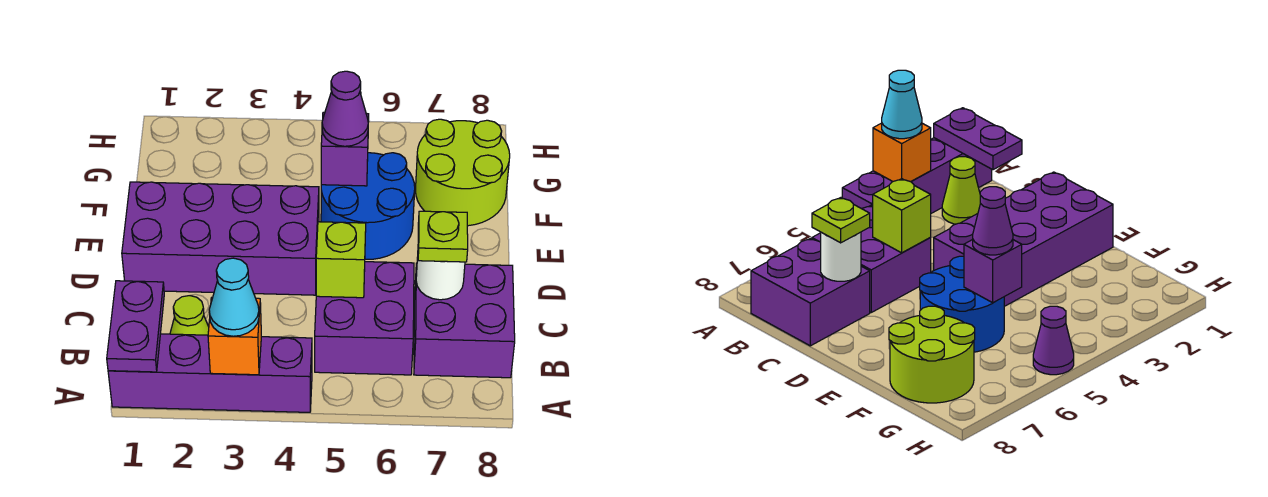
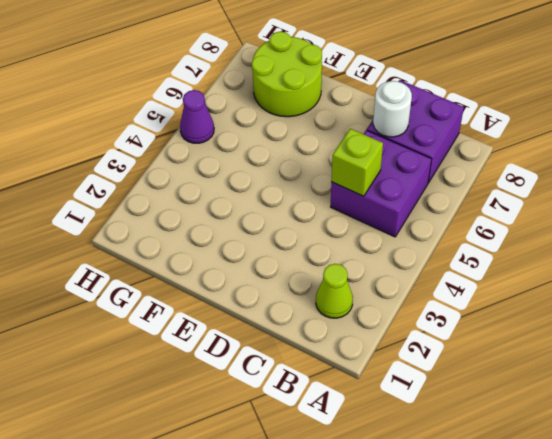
none -> purple 1x4 brick [108,334,312,412]
none -> purple 2x4 brick [122,182,319,295]
none -> blue 2x2 round brick [321,153,415,259]

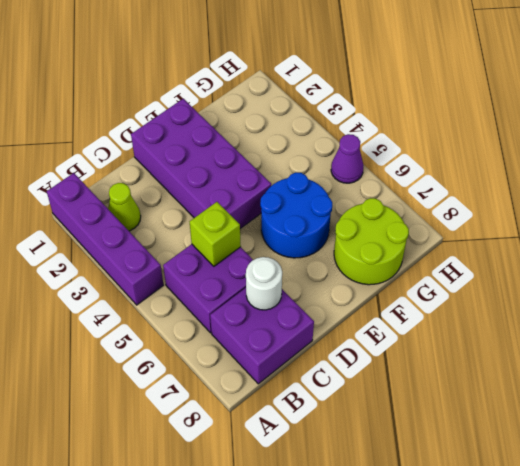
none -> purple 1x2 plate [107,281,164,372]
none -> orange 1x1 brick [208,297,261,375]
none -> purple 1x1 brick [321,112,369,186]

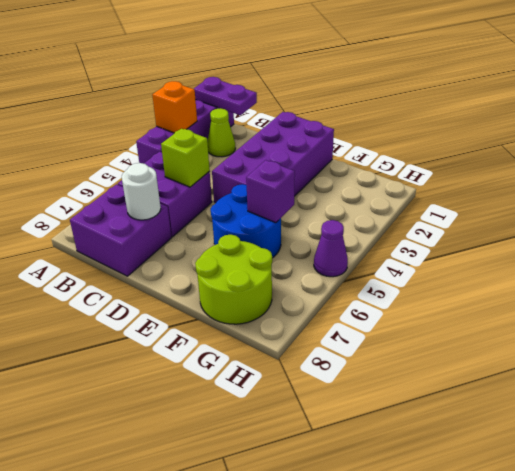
none -> cyan 1x1 cone [209,258,259,336]
none -> lime 1x1 plate [418,211,468,262]
none -> purple 1x1 cone [322,71,368,146]

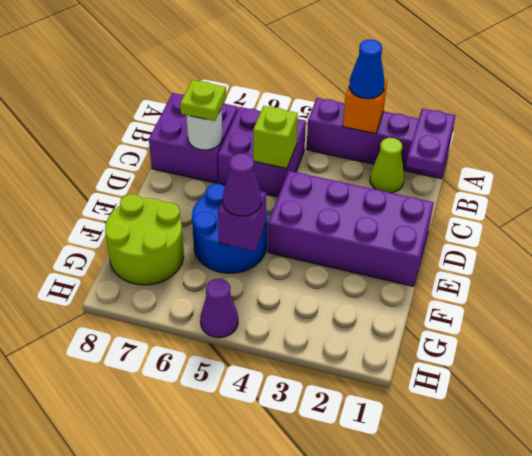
blue 1x1 cone [349,40,385,99] -> cyan 1x1 cone [209,258,259,336]

